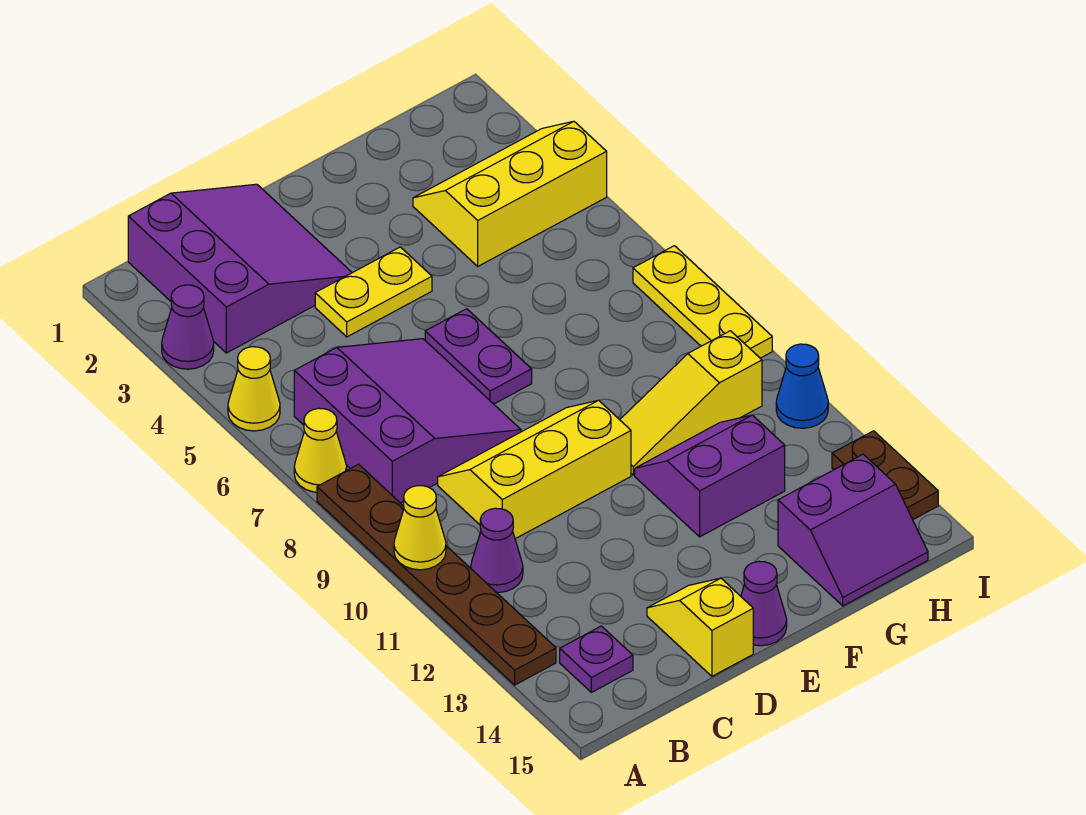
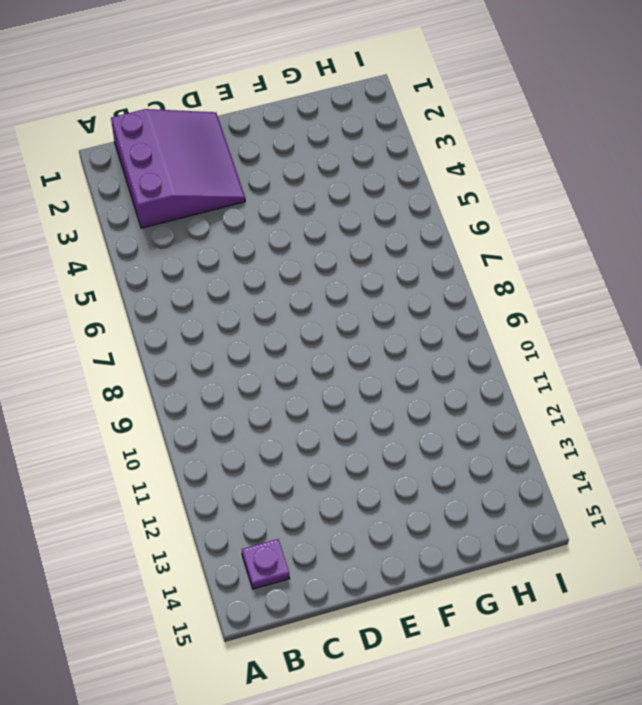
none -> purple 1x1 cone [162,285,214,369]
none -> yellow 1x1 cone [228,347,280,431]
none -> yellow 1x1 cone [294,408,347,492]

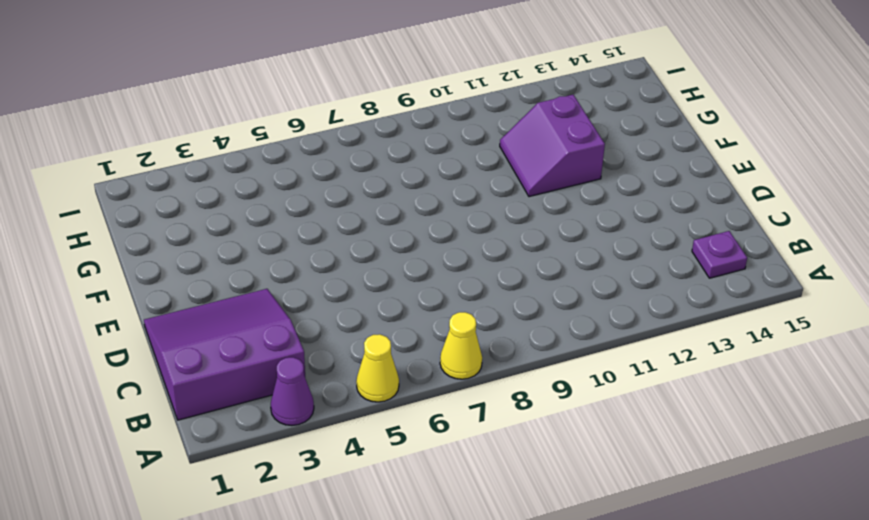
none -> brown 1x6 plate [317,464,556,685]
none -> purple 3x3 slope [294,339,521,503]
none -> purple 1x1 cone [471,508,523,593]

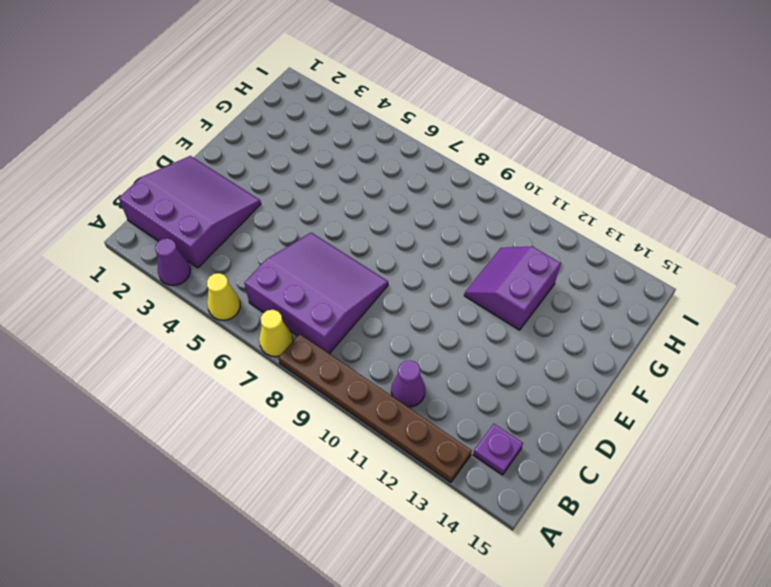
none -> yellow 2x3 slope [438,400,631,539]
none -> yellow 1x2 plate [315,247,432,337]
none -> yellow 1x2 slope [647,578,753,676]

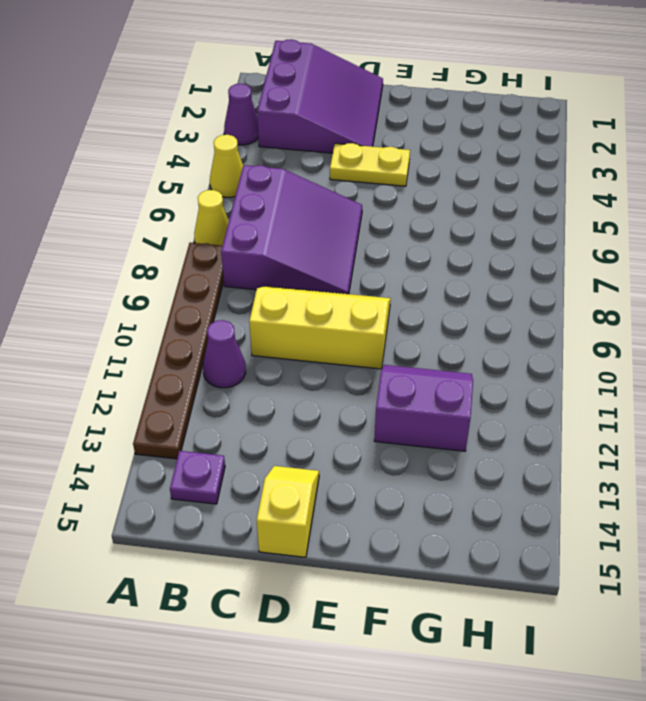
none -> purple 1x2 plate [425,309,532,404]
none -> purple 1x1 cone [741,561,787,646]
none -> yellow 1x3 slope [620,331,762,475]

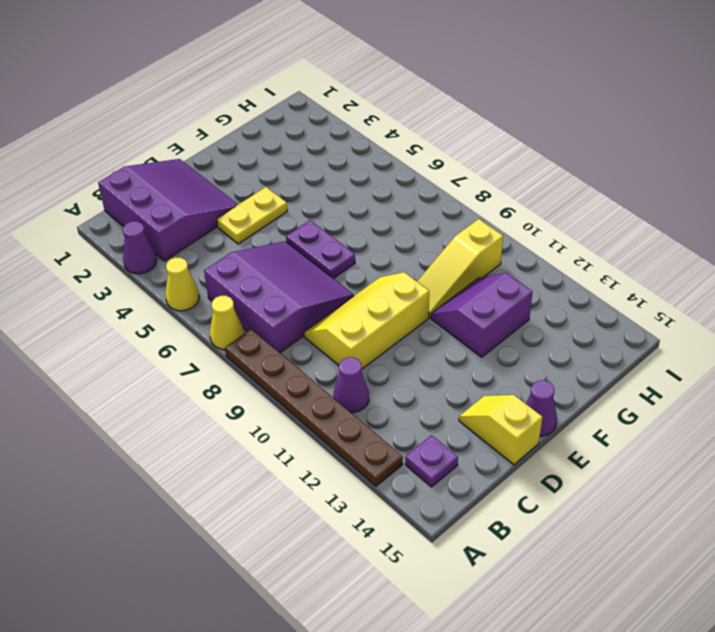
none -> yellow 2x3 slope [413,121,607,266]
none -> purple 2x2 slope [778,454,928,606]
none -> yellow 1x3 plate [633,246,772,358]

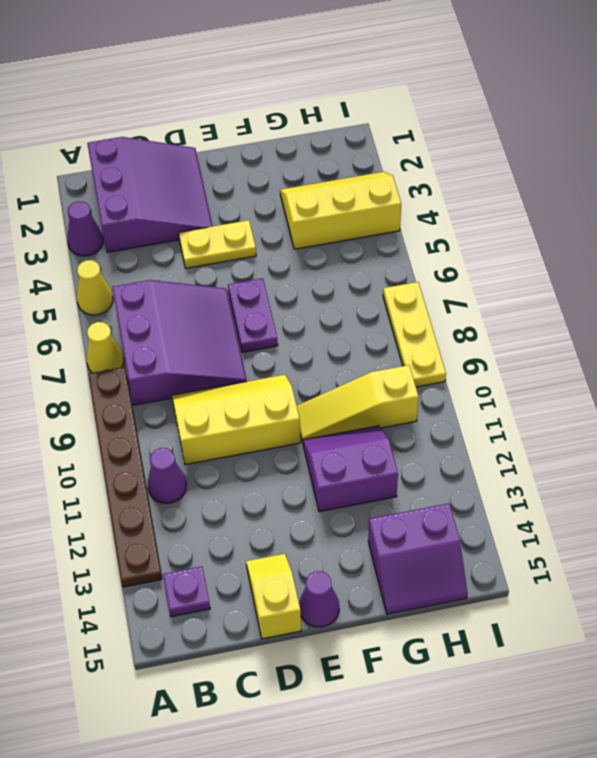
none -> blue 1x1 cone [776,344,828,428]
none -> brown 1x2 plate [832,431,938,520]
none -> yellow 1x1 cone [394,486,446,570]

